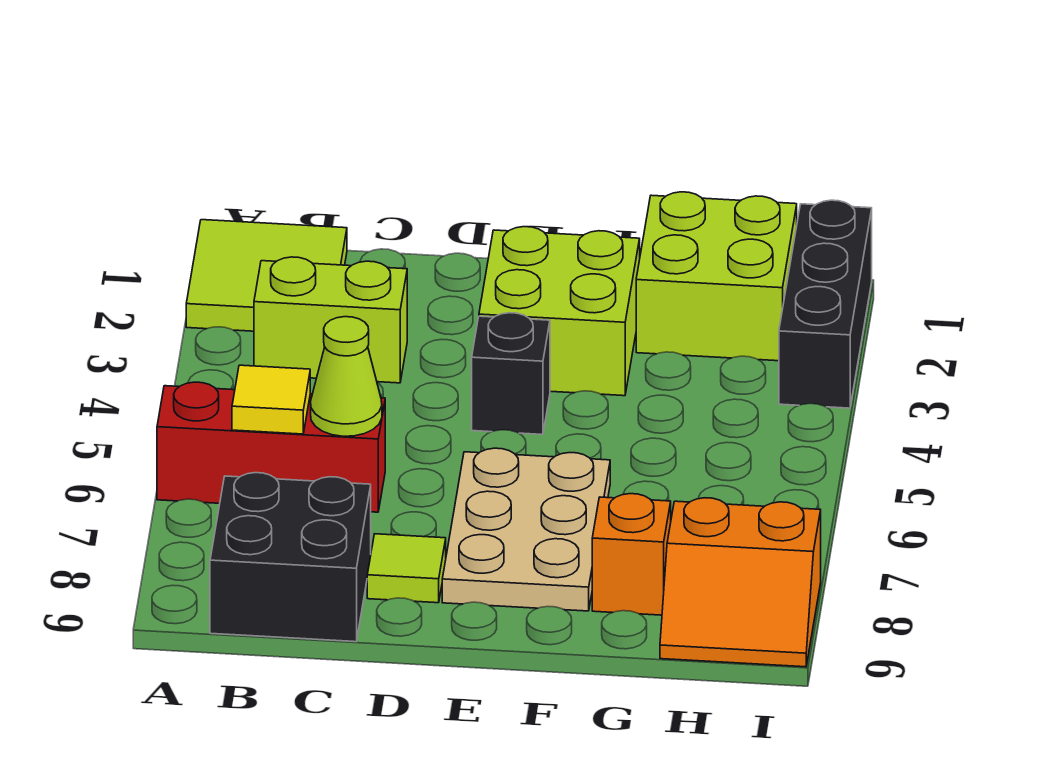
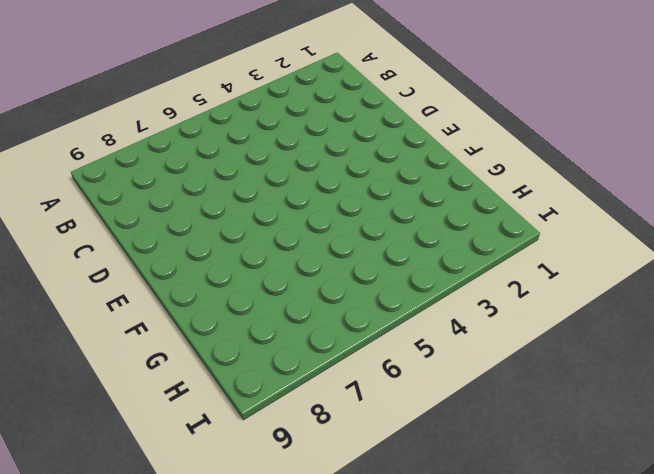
none -> lime 2x2 tile [186,220,347,331]
none -> red 1x3 brick [157,382,385,512]
none -> lime 1x2 brick [254,257,407,383]

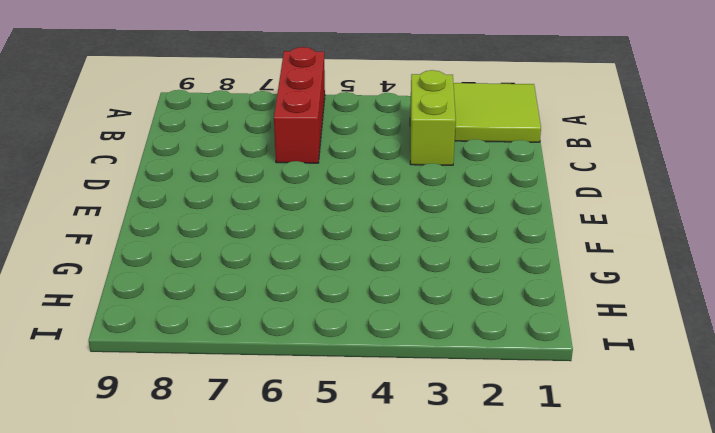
none -> black 2x2 brick [210,473,371,642]
none -> lime 1x1 tile [367,534,446,603]
none -> lime 2x2 brick [479,227,640,396]

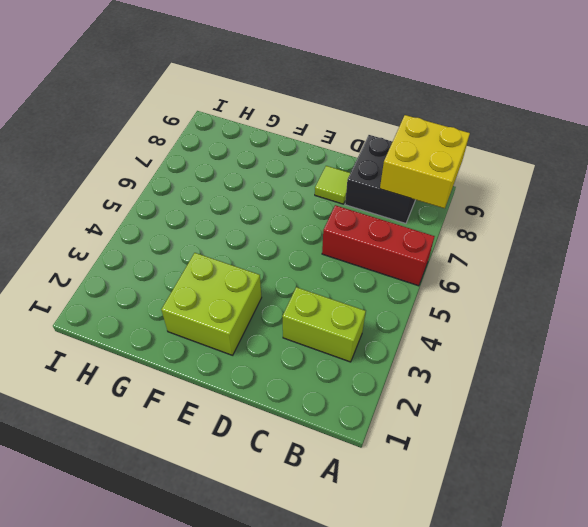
yellow 2x2 brick [380,115,470,208] -> none
none -> lime 2x2 tile [186,220,347,331]
none -> black 1x1 brick [472,313,550,435]
none -> tan 2x3 plate [442,448,610,611]

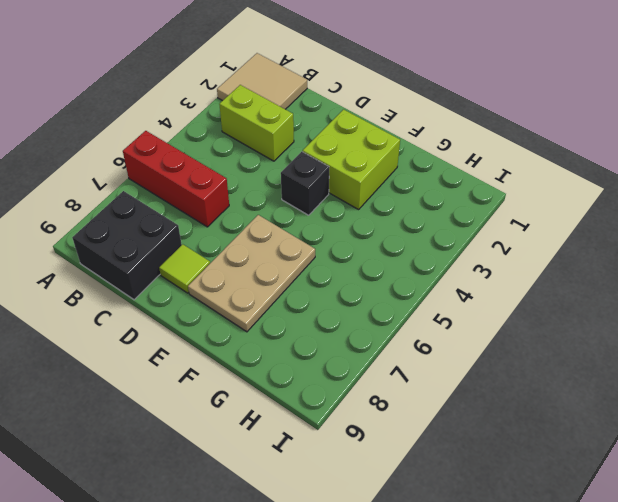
tan 2x2 tile [217,53,307,109] -> lime 2x2 tile [186,220,347,331]
none -> lime 2x2 brick [636,192,797,361]
none -> orange 1x1 brick [592,494,671,615]
none -> orange 2x2 slope [660,498,821,667]

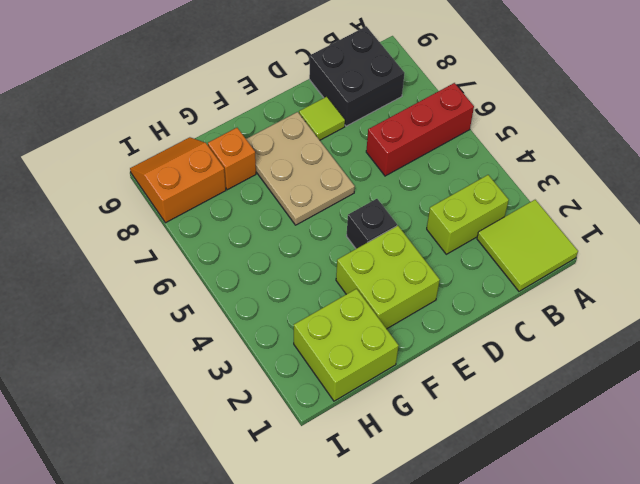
none -> black 1x3 brick [779,200,872,408]
none -> yellow 1x1 tile [232,365,310,434]
none -> lime 1x1 cone [311,317,382,436]

